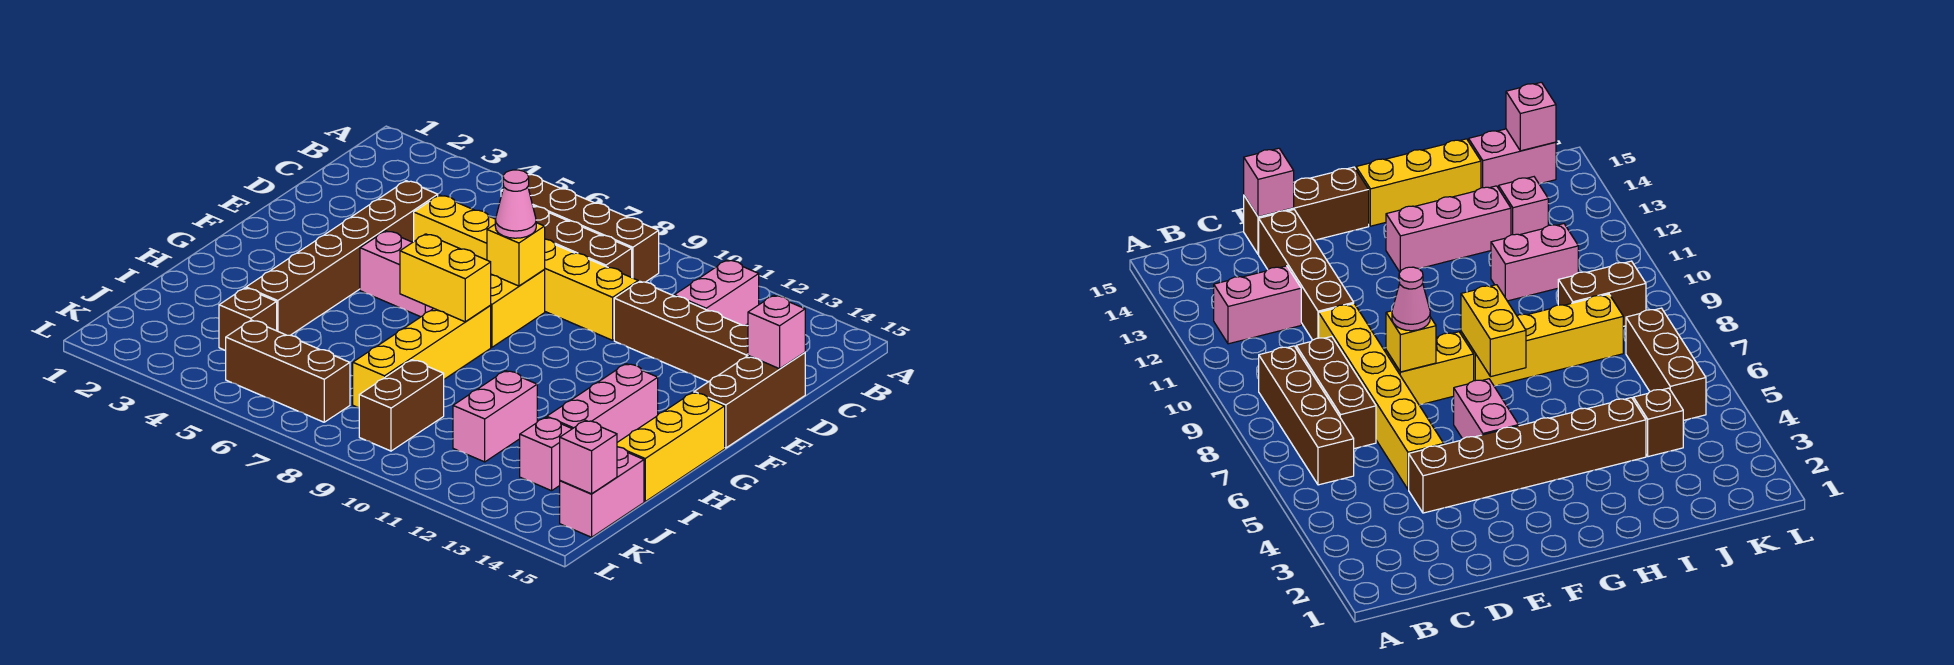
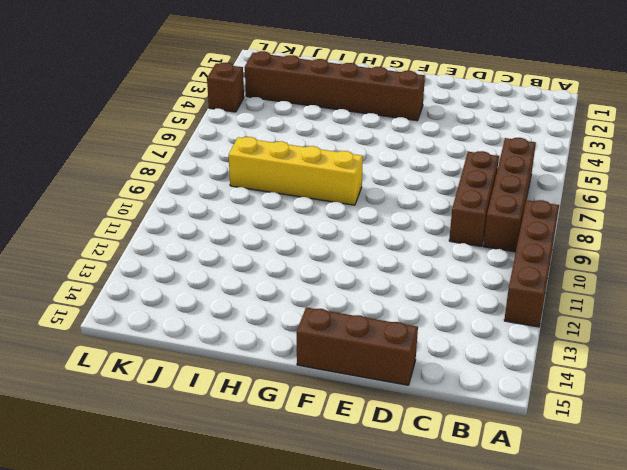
brown 1x4 brick [504,200,559,327] -> brown 1x4 brick moved to [614,281,748,382]
brown 1x6 brick [245,51,425,121] -> brown 1x6 brick moved to [246,181,438,335]
brown 1x1 brick [207,63,244,112] -> brown 1x1 brick moved to [219,288,277,351]
none -> pink 1x2 brick [675,260,759,325]
none -> yellow 1x6 brick [414,195,638,340]
none -> yellow 1x2 brick [490,270,545,347]

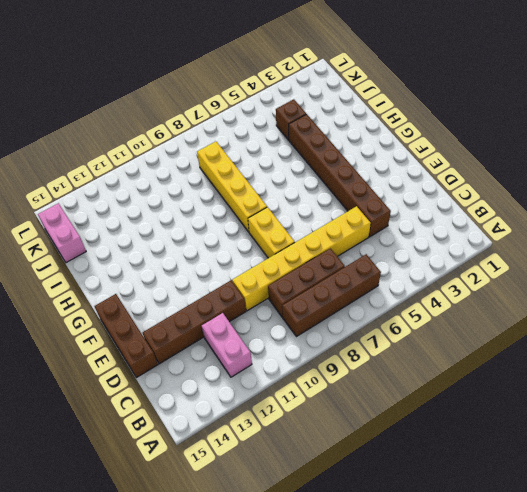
none -> pink 1x2 brick [360,231,434,317]
none -> pink 1x3 brick [547,364,658,442]
none -> yellow 1x3 brick [617,392,725,501]

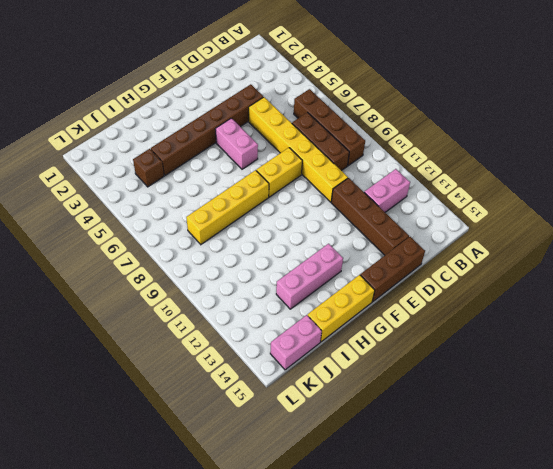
none -> pink 1x2 brick [453,371,537,462]
none -> brown 1x2 brick [359,360,444,451]
none -> pink 1x1 brick [520,417,572,491]

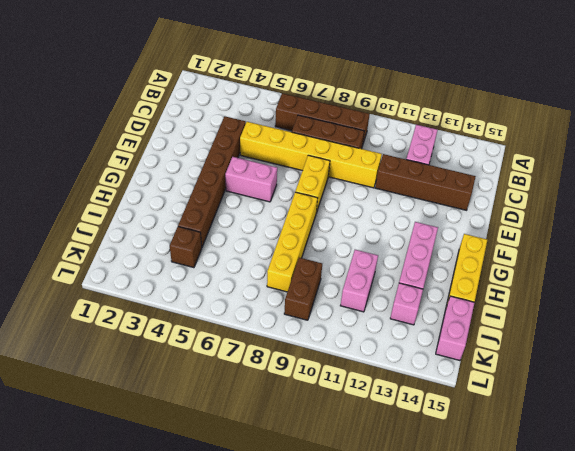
none -> brown 1x3 brick [694,352,805,448]
none -> brown 1x3 brick [226,320,350,422]
none -> pink 1x1 brick [748,295,805,369]

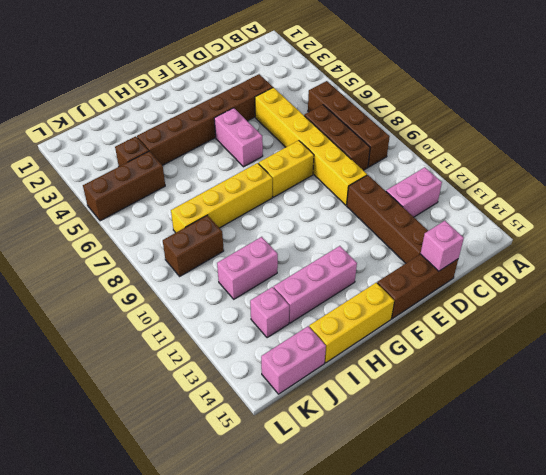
brown 1x3 brick [83,151,165,221] -> brown 1x3 brick turned to [226,320,350,422]
none -> yellow 1x1 brick [487,223,545,286]
none -> yellow 1x2 brick [400,234,491,322]
none -> pink 1x1 brick [560,420,617,494]

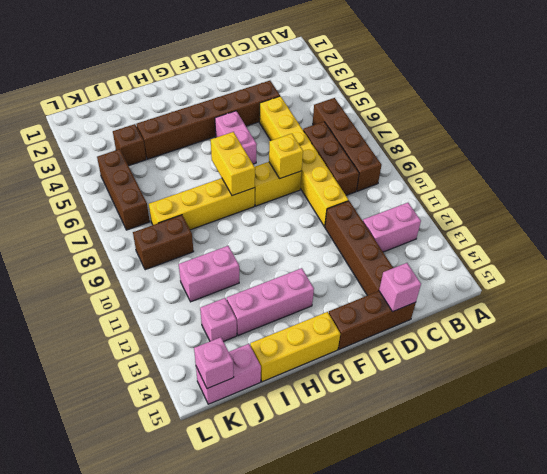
none -> pink 1x1 cone [495,170,536,238]

